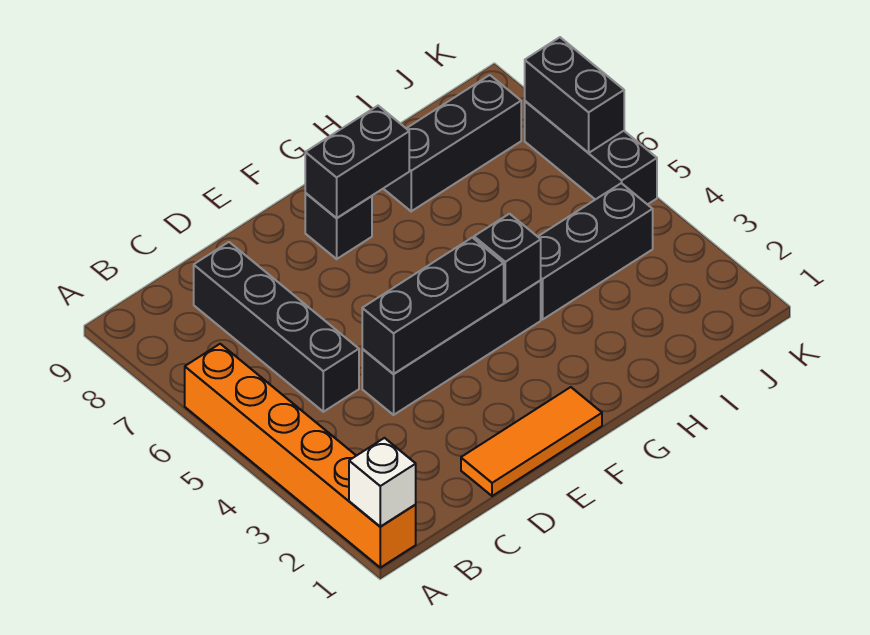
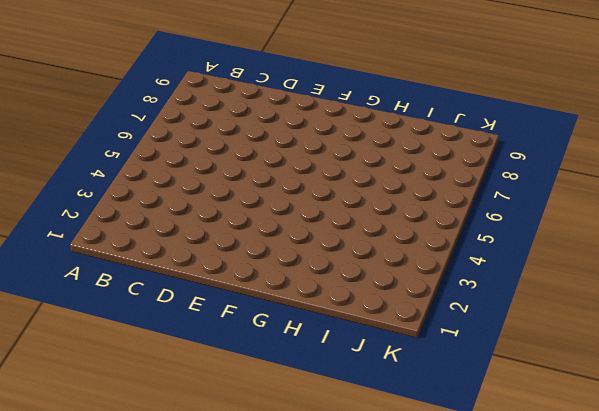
none -> orange 1x6 brick [185,344,416,568]
none -> black 1x4 brick [194,242,359,412]
none -> orange 1x3 tile [461,387,602,496]

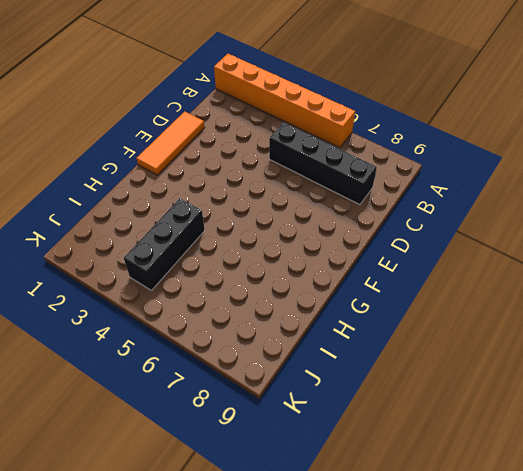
none -> black 1x4 brick [362,280,541,415]
none -> black 1x1 brick [305,193,372,259]
none -> black 1x3 brick [383,75,521,211]

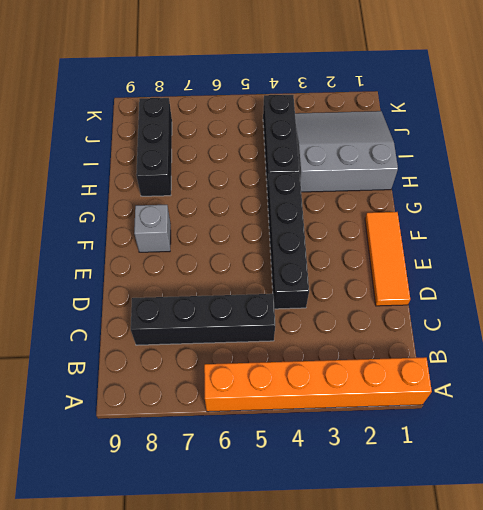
grey 1x1 brick [134,205,171,252] -> black 1x1 brick [305,193,372,259]
grey 3x3 slope [295,111,398,192] -> none
none -> black 1x3 brick [525,101,657,205]
none -> white 1x1 brick [349,438,416,527]
none -> black 1x3 brick [362,238,504,374]

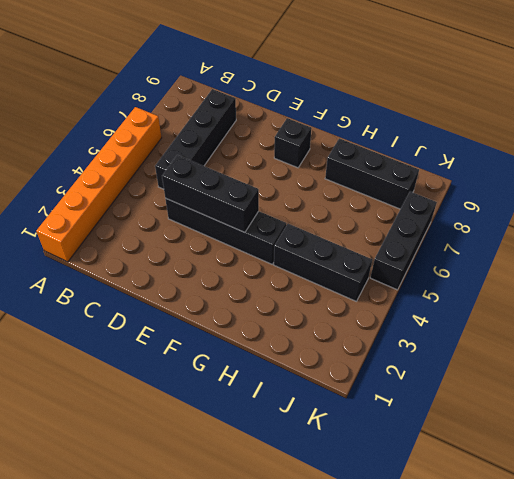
none -> orange 1x3 tile [461,387,602,496]
none -> white 1x1 brick [349,438,416,527]
none -> black 1x2 brick [305,106,409,218]

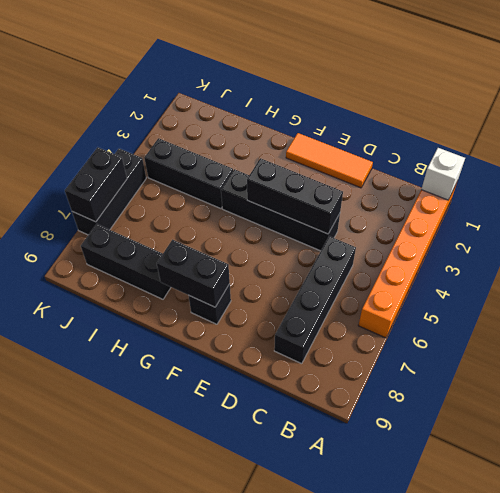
none -> black 1x1 brick [474,214,541,302]

